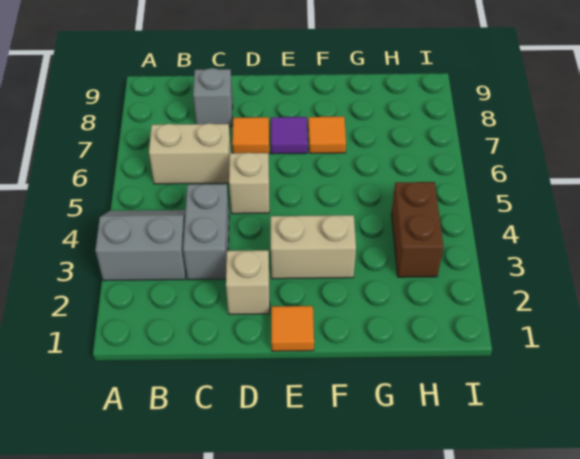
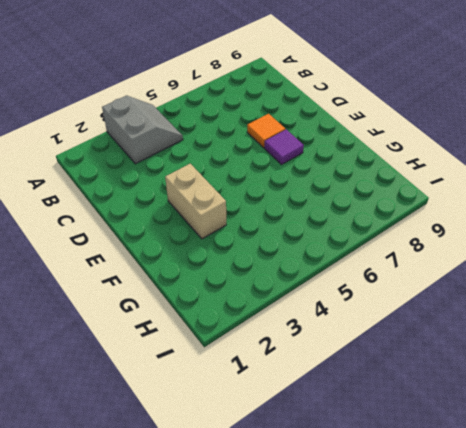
none -> tan 1x2 brick [149,123,231,184]
none -> grey 1x2 brick [183,184,229,280]
none -> grey 1x1 brick [193,68,233,127]

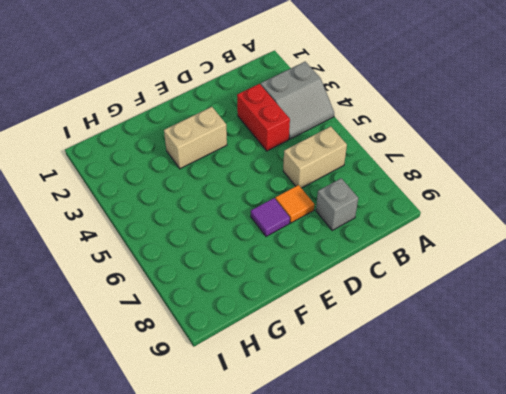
red 1x2 brick [237,84,290,151] -> grey 1x2 brick [183,184,229,280]
none -> tan 1x1 brick [226,250,270,314]
none -> tan 1x1 brick [229,153,269,214]
none -> orange 1x1 tile [271,306,314,351]

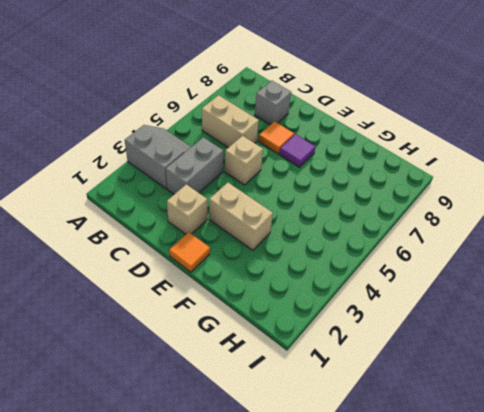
none -> orange 1x1 tile [308,117,346,153]
none -> brown 1x2 brick [391,182,443,277]

